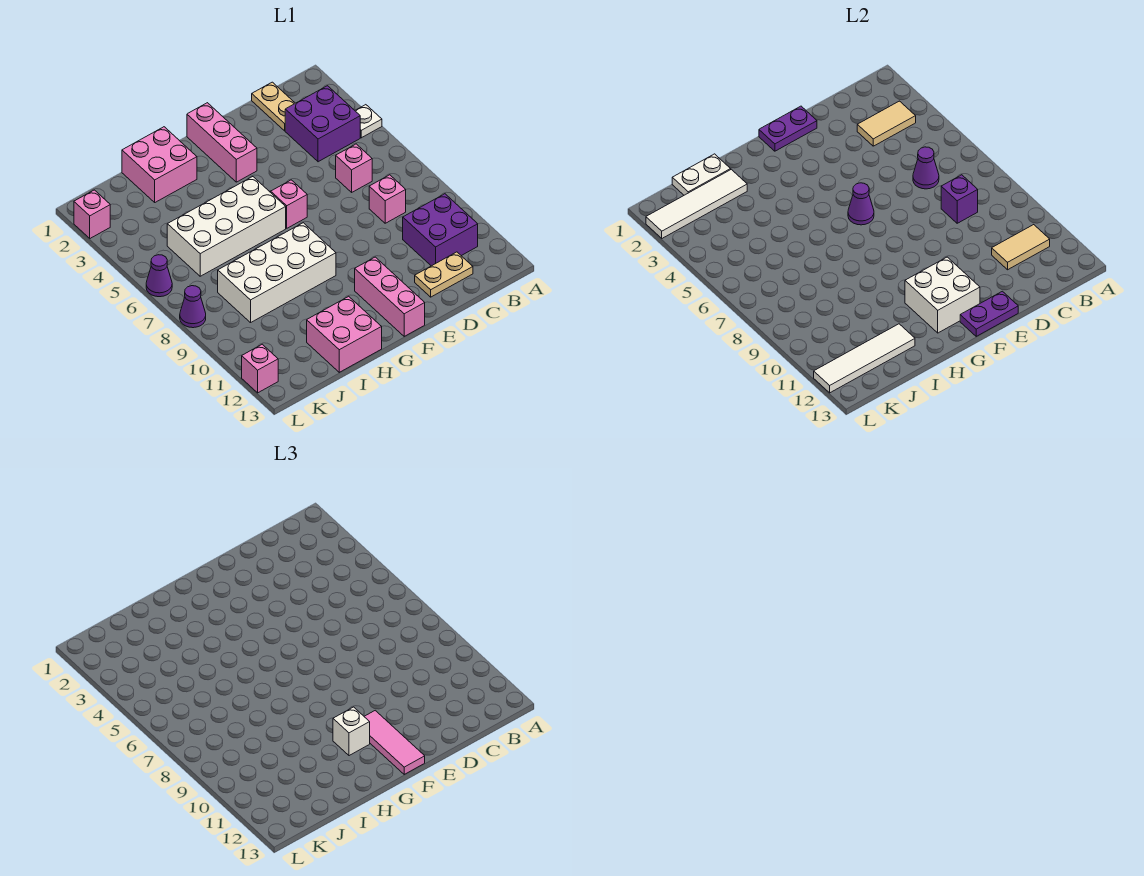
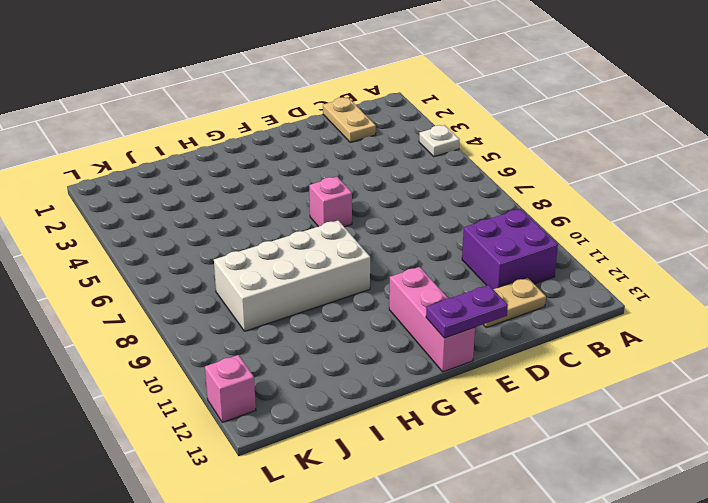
none -> purple 2x2 brick [285,86,360,162]
none -> pink 1x1 brick [336,144,372,192]
none -> pink 1x1 brick [369,175,406,223]
none -> pink 1x3 brick [187,103,257,182]

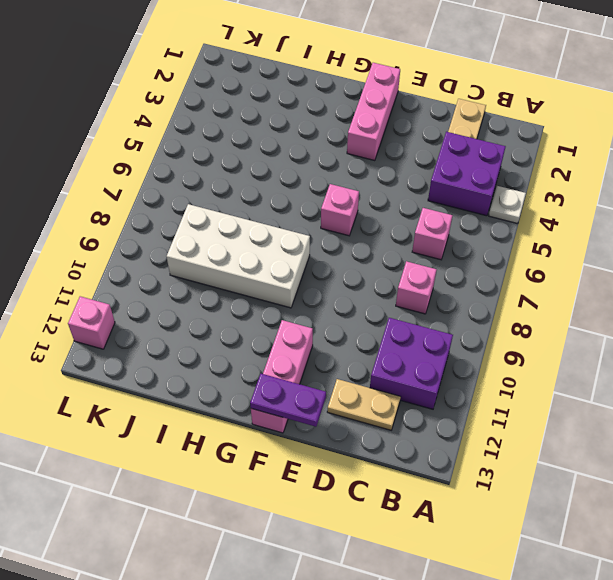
none -> white 2x4 brick [167,177,286,276]
none -> pink 2x2 brick [122,127,197,202]
none -> pink 2x2 brick [307,296,382,372]
none -> pink 1x1 brick [74,190,110,238]

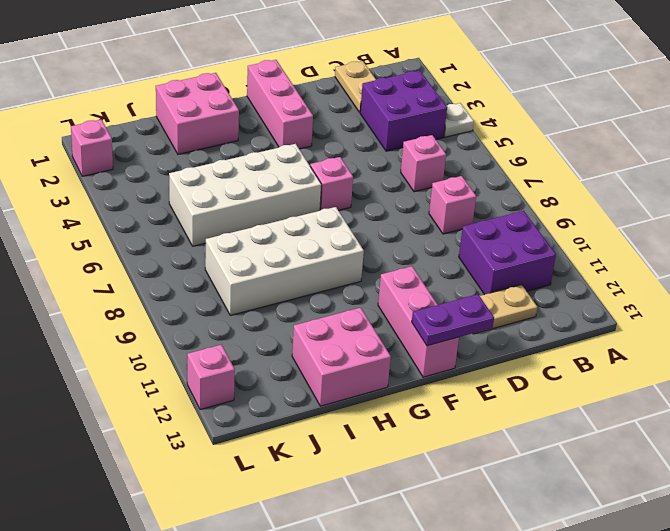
none -> purple 1x1 cone [146,255,172,297]
none -> purple 1x1 cone [180,286,206,328]
none -> tan 1x2 tile [857,101,916,146]
none -> tan 1x2 tile [992,225,1050,270]

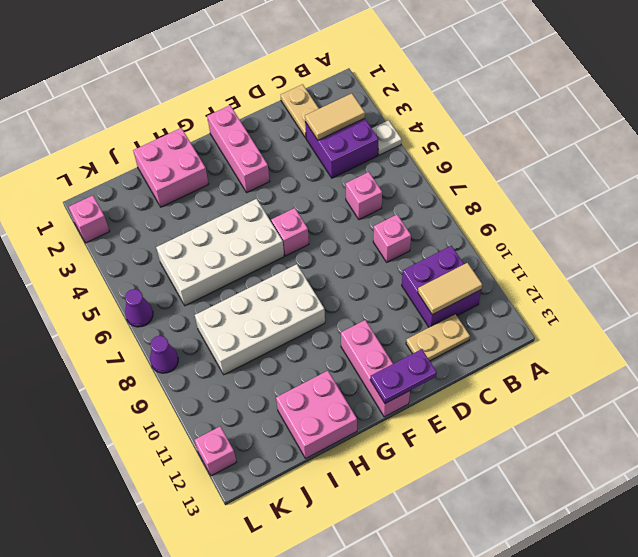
none -> purple 1x1 cone [913,147,939,189]
none -> purple 1x1 brick [941,175,978,223]
none -> purple 1x2 plate [759,106,817,151]
none -> purple 1x1 cone [848,183,874,225]

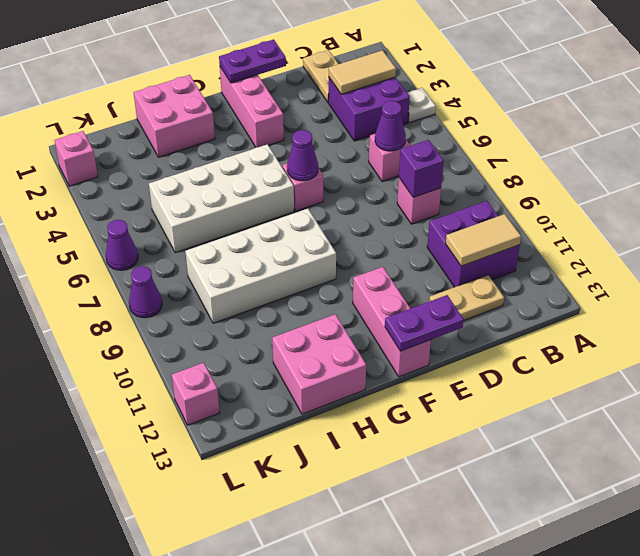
none -> white 2x2 brick [905,257,980,333]
none -> white 1x2 plate [672,154,731,195]
none -> white 1x4 tile [646,169,747,238]
none -> white 1x4 tile [814,324,915,393]

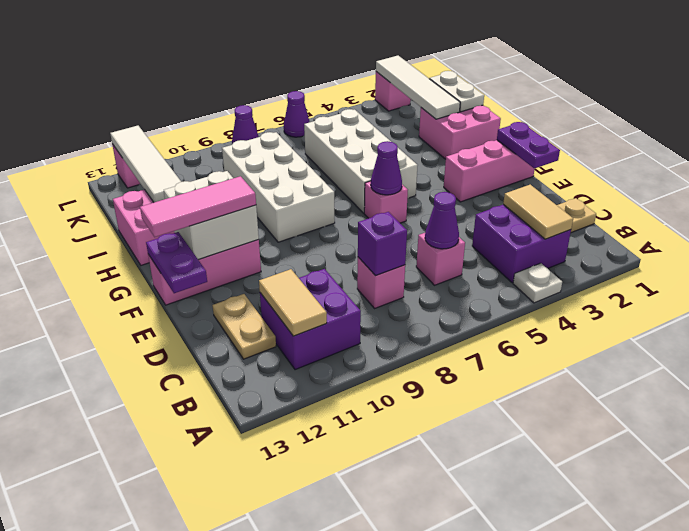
none -> white 1x1 brick [333,707,370,756]

